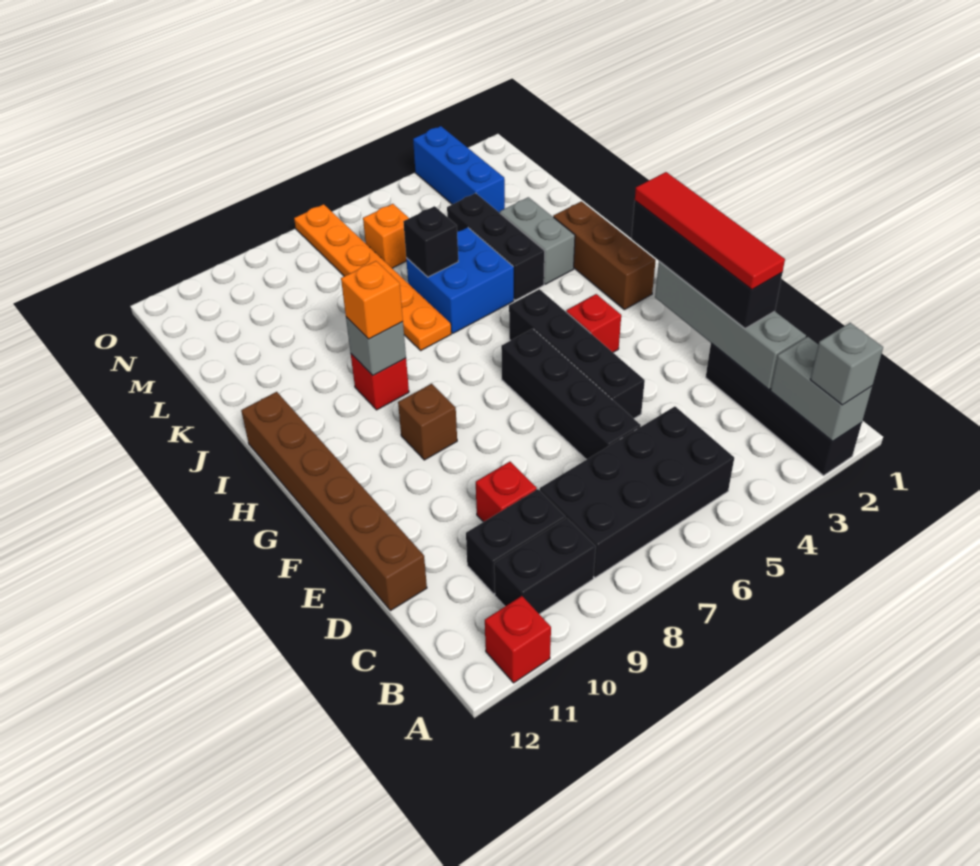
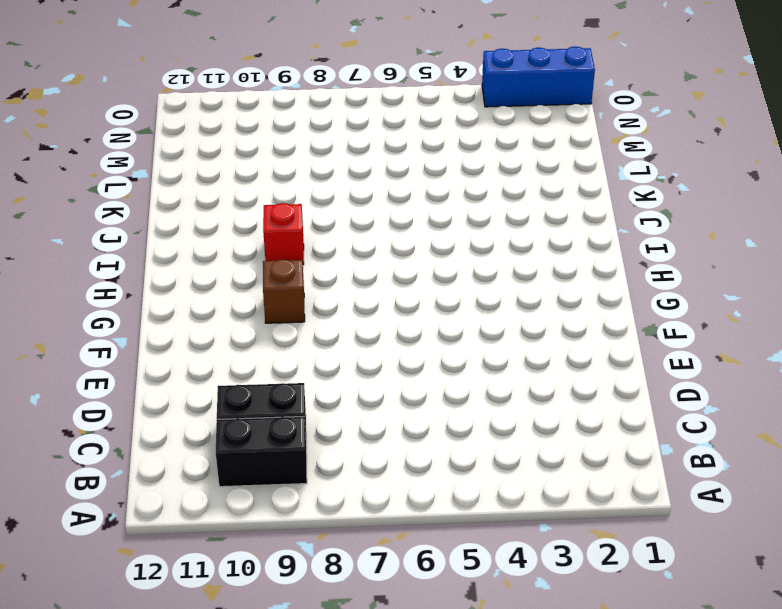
blue 1x3 brick [482,46,595,107] -> blue 1x3 brick turned to [413,126,505,213]
none -> black 1x4 brick [706,343,862,475]
none -> red 1x1 brick [485,596,551,683]
none -> black 2x4 brick [540,407,734,578]

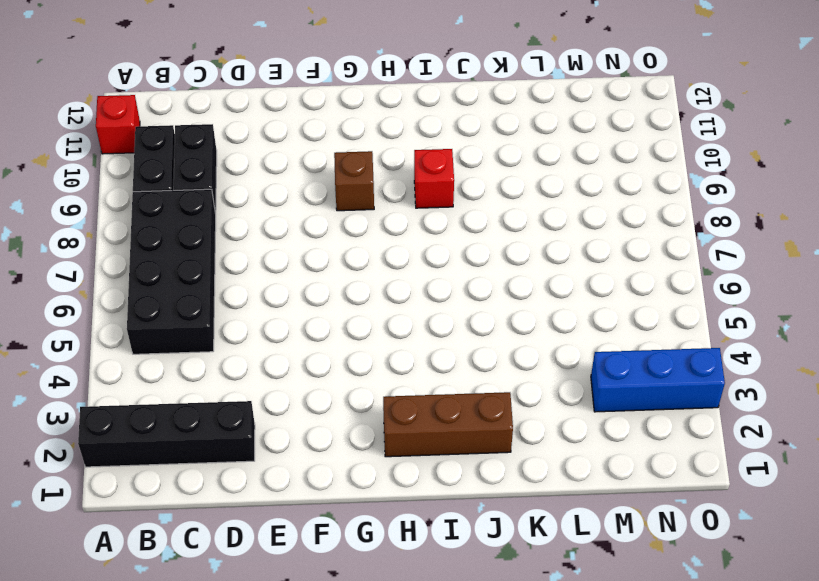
none -> black 1x4 brick [501,329,641,460]
none -> red 1x1 brick [476,462,537,522]
none -> brown 1x6 brick [241,392,427,611]

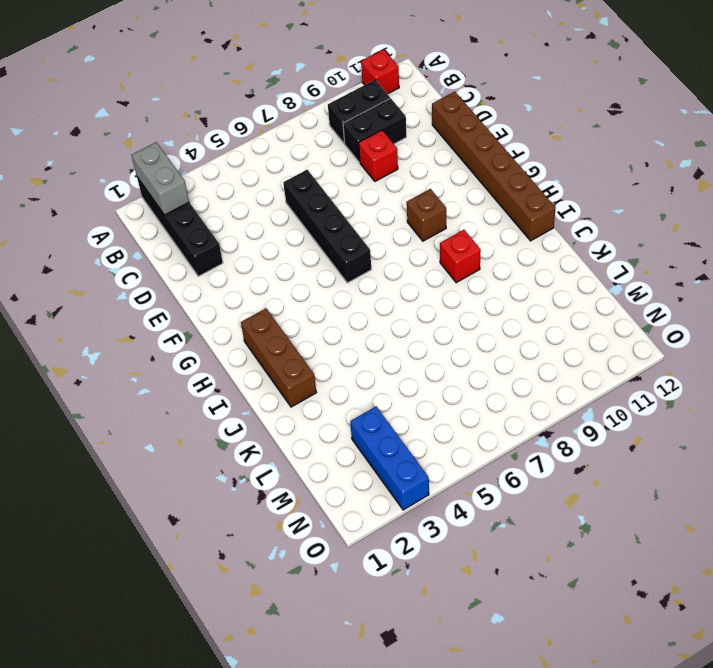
none -> black 2x4 brick [540,407,734,578]
none -> black 1x4 brick [509,289,645,418]
none -> red 1x1 brick [566,294,621,352]

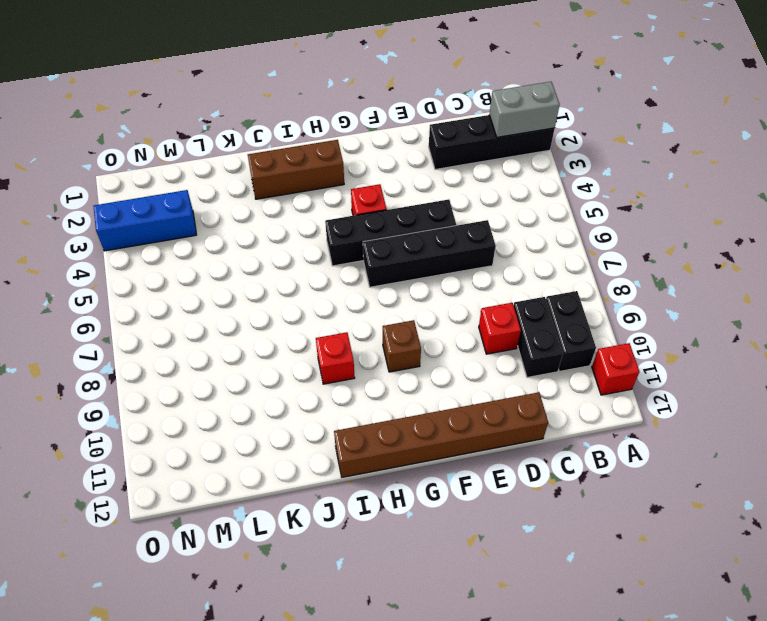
none -> black 2x4 brick [540,407,734,578]
none -> grey 1x2 brick [500,197,575,284]
none -> black 1x3 brick [447,193,545,300]

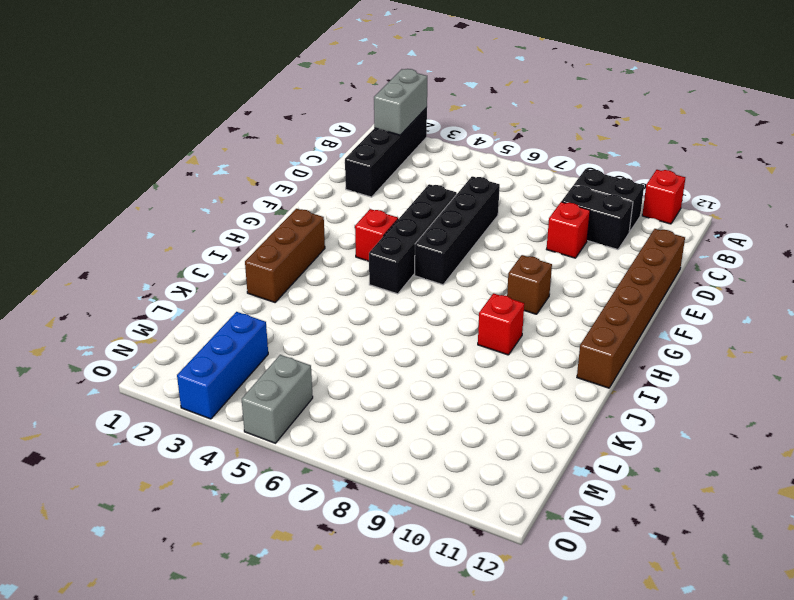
grey 1x2 brick [242,355,313,443] -> grey 1x2 brick moved to [500,197,575,284]
none -> black 2x4 brick [540,407,734,578]
none -> black 1x3 brick [447,193,545,300]
none -> blue 2x2 brick [406,227,514,333]

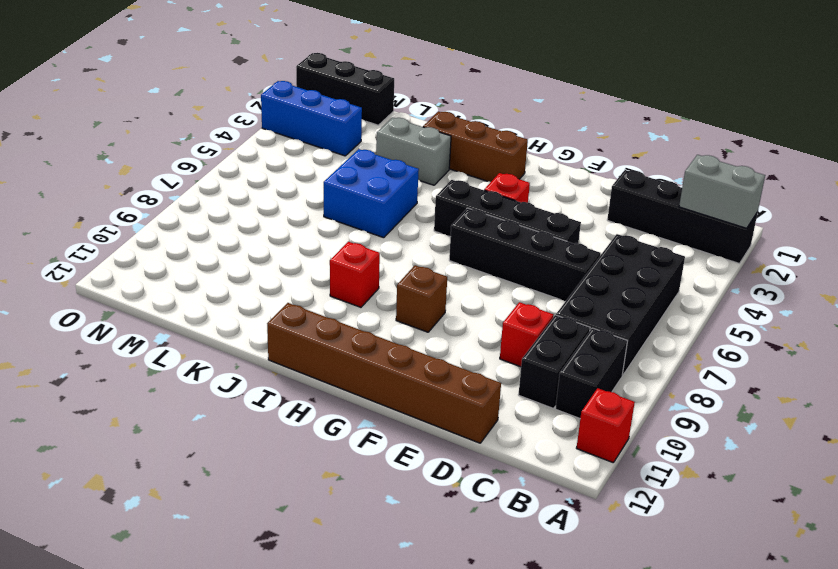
black 1x3 brick [296,53,394,125] -> black 1x3 brick moved to [447,193,545,300]
none -> orange 1x6 plate [294,204,451,350]
none -> orange 1x1 brick [363,204,409,268]
none -> grey 1x4 brick [655,261,806,390]

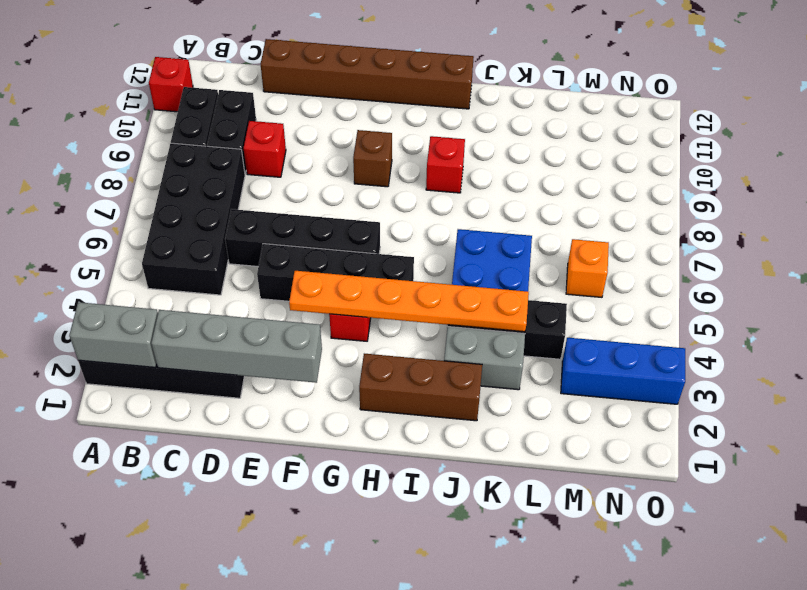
orange 1x6 plate [289,271,529,332] -> orange 1x6 plate moved to [294,204,451,350]
none -> grey 1x1 brick [346,317,406,375]
none -> black 1x1 brick [403,206,458,277]
none -> grey 1x1 brick [810,323,883,405]

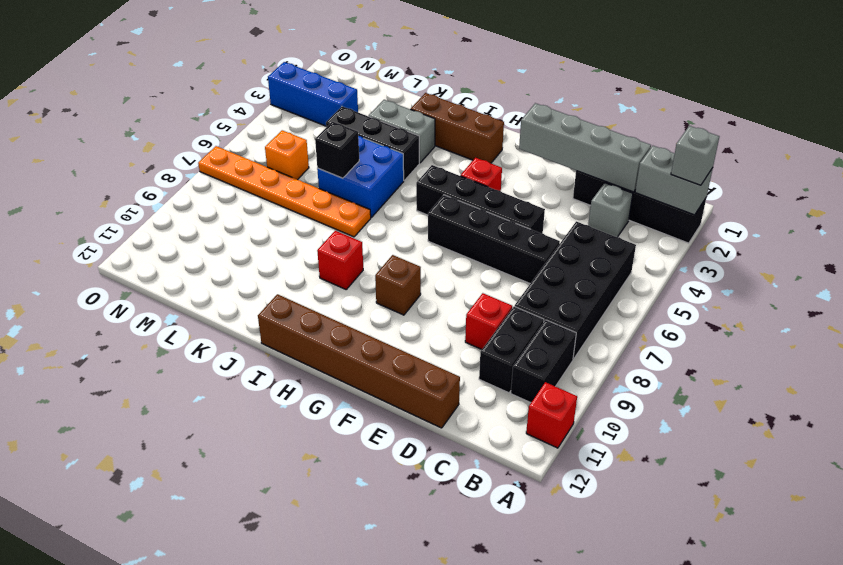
grey 1x1 brick [588,183,633,237] -> grey 1x1 brick moved to [346,317,406,375]
none -> black 1x4 brick [631,201,782,328]
none -> orange 1x1 brick [341,261,403,339]
none -> red 1x4 tile [635,172,785,290]

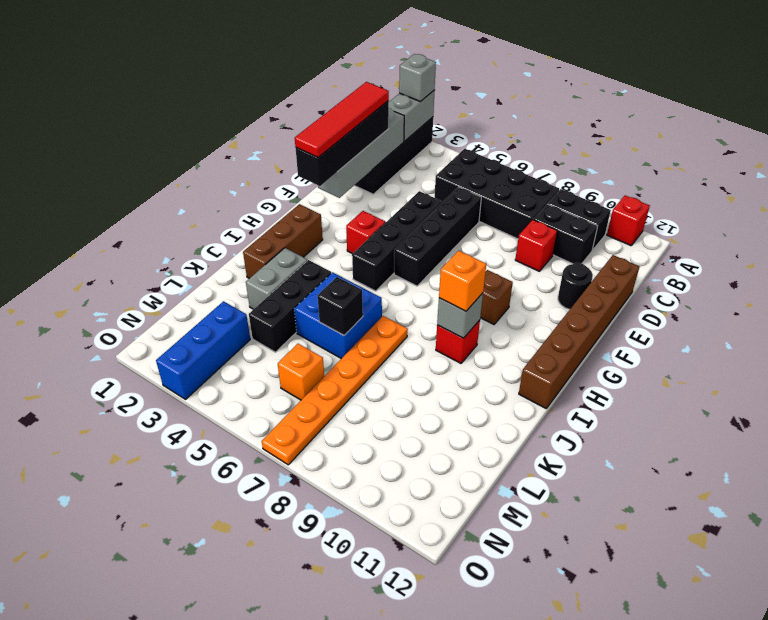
black 1x1 round brick [558,263,593,309] -> none

